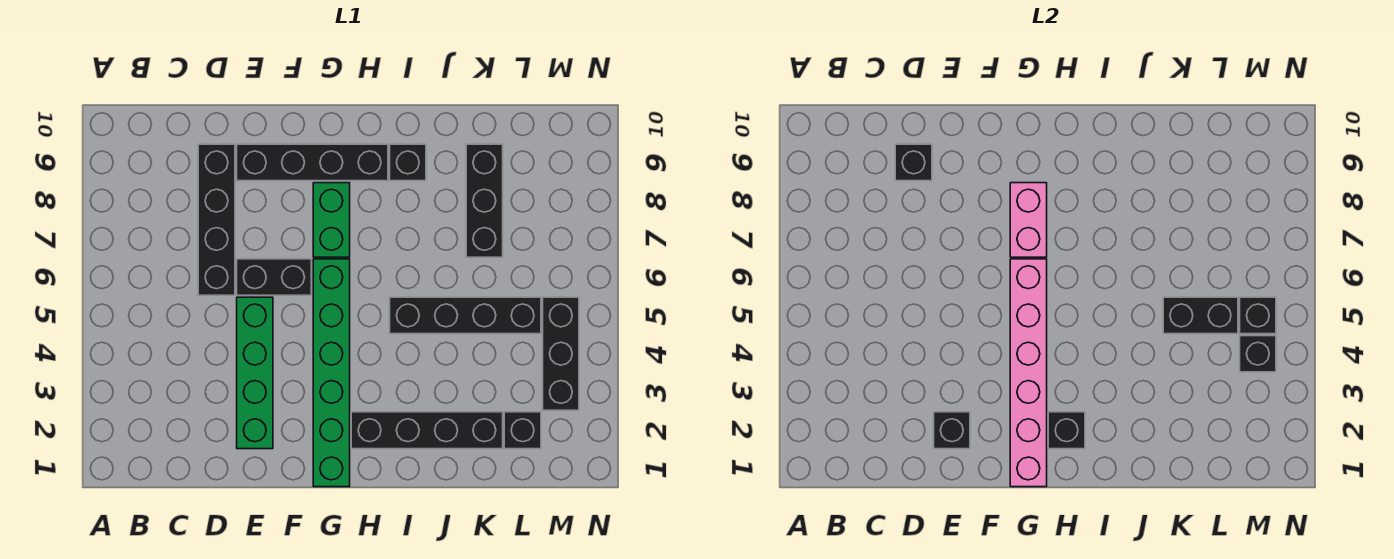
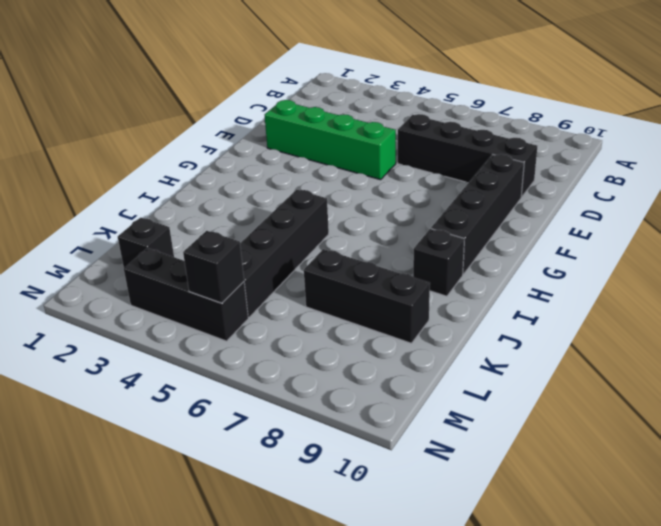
none -> black 1x2 brick [237,259,311,295]
none -> green 1x6 brick [313,259,350,487]
none -> green 1x2 brick [313,183,350,257]

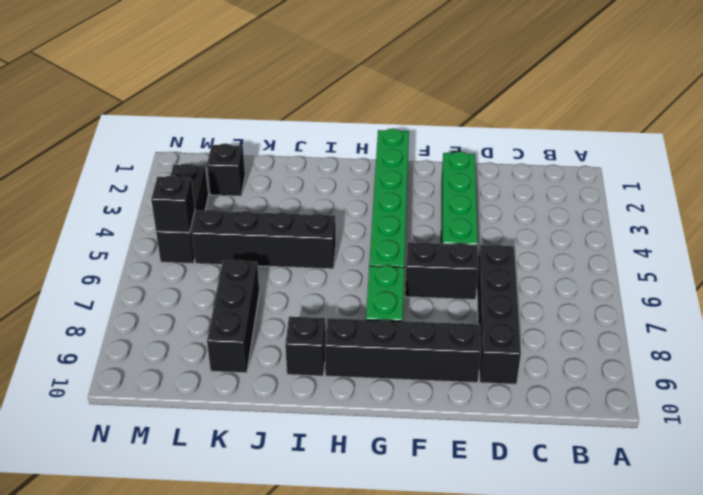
none -> black 1x4 brick [351,412,503,449]
none -> black 1x1 brick [895,144,932,181]
none -> black 1x1 brick [934,412,970,449]

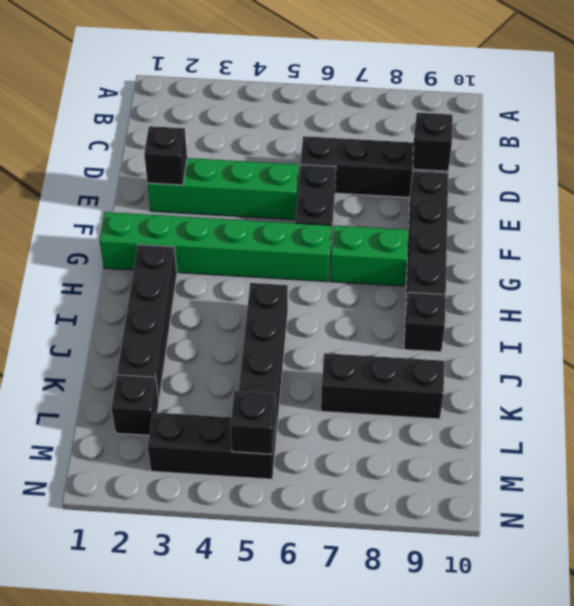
none -> pink 1x6 brick [1010,259,1047,487]
none -> pink 1x2 brick [1010,183,1047,257]
none -> black 1x1 brick [1048,412,1085,449]

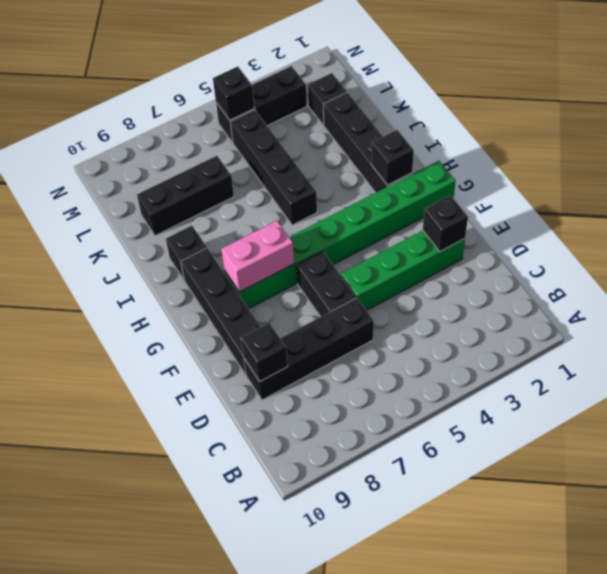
none -> pink 1x6 brick [1010,259,1047,487]
none -> black 1x2 brick [1163,297,1238,334]
none -> black 1x1 brick [1240,336,1276,372]

